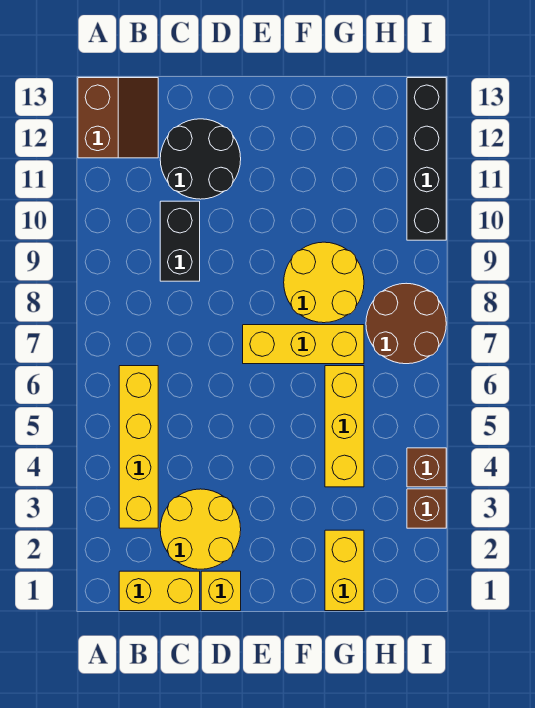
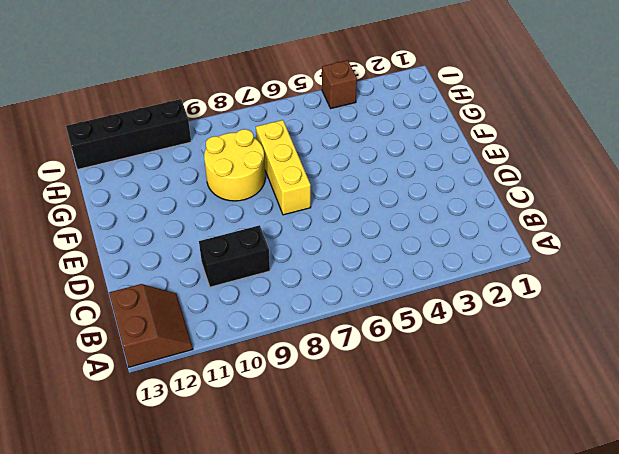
brown 2x2 slope [109,284,193,367] -> brown 2x2 slope turned to [78,78,158,158]
none -> yellow 1x2 brick [119,571,200,611]
none -> yellow 1x4 brick [119,366,158,528]
none -> yellow 2x2 round brick [160,489,241,569]

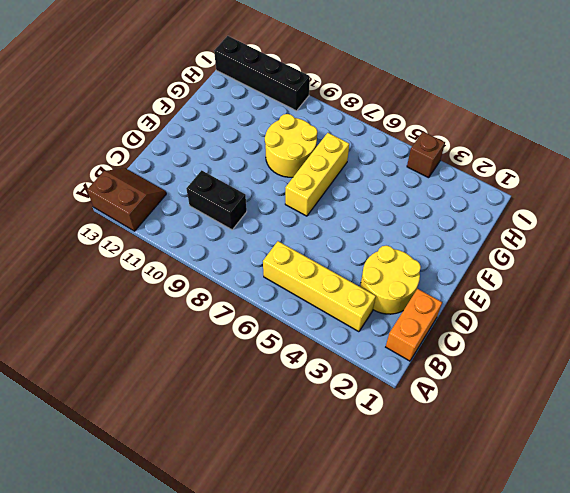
orange 1x2 brick [386,289,442,361] -> yellow 1x2 brick [119,571,200,611]
none -> black 2x2 round brick [160,119,241,199]
none -> yellow 1x1 brick [201,571,241,611]
none -> yellow 1x2 brick [325,530,364,611]

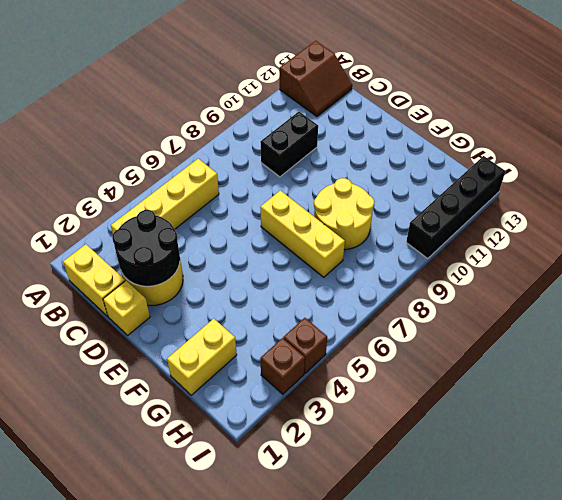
black 2x2 round brick [112,210,180,286] -> black 2x2 round brick moved to [160,119,241,199]
none -> yellow 1x3 brick [325,366,364,487]
none -> brown 2x2 round brick [366,283,446,364]

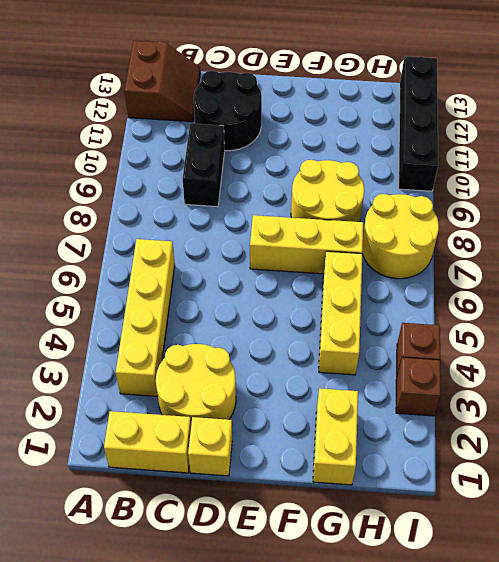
yellow 2x2 round brick [362,194,439,279] -> brown 2x2 round brick [366,283,446,364]

